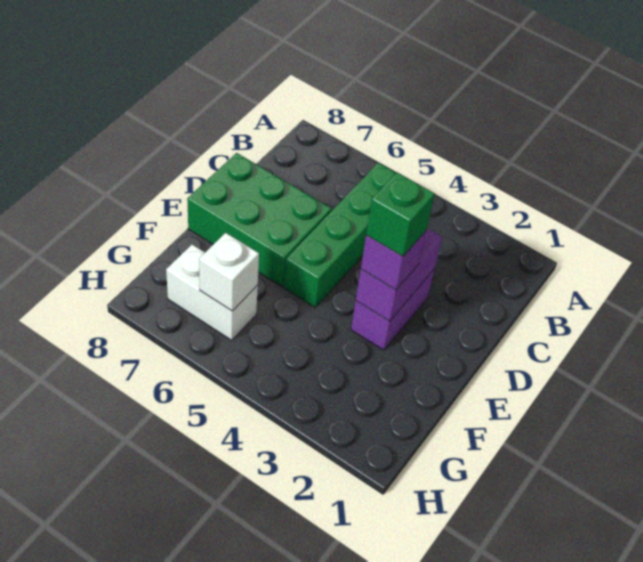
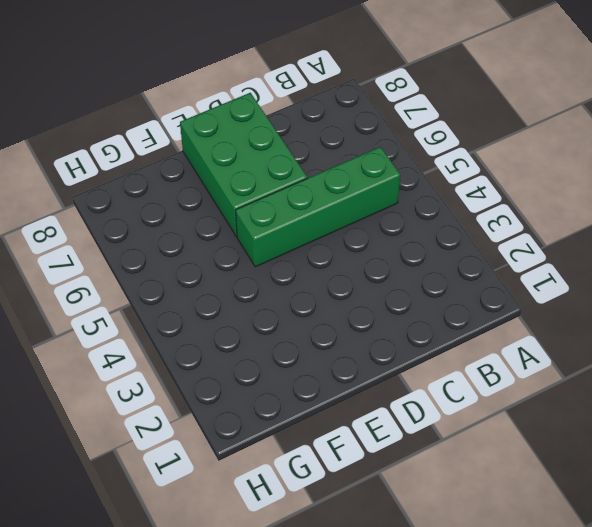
none -> purple 1x2 brick [351,270,434,350]
none -> white 1x2 brick [166,244,258,340]

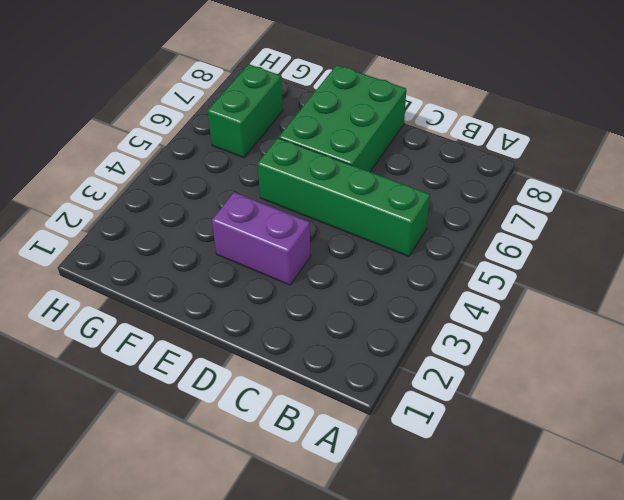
green 1x2 brick [208,64,283,158] -> white 1x2 brick [166,244,258,340]
none -> purple 1x2 brick [356,228,442,321]
none -> white 1x1 brick [199,233,259,311]

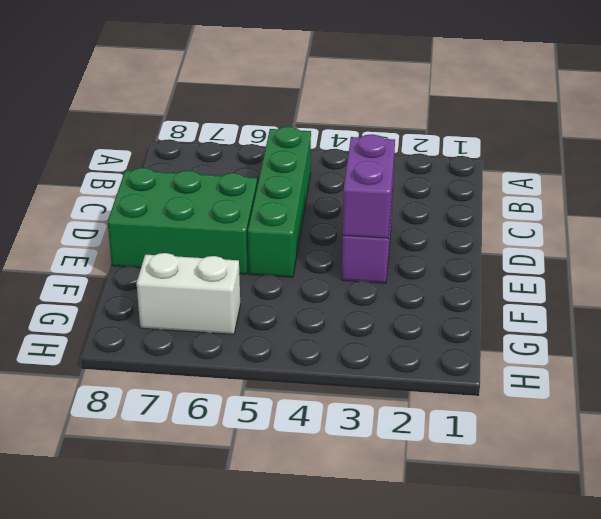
none -> white 1x1 brick [199,233,259,311]
none -> purple 1x1 brick [361,230,427,290]

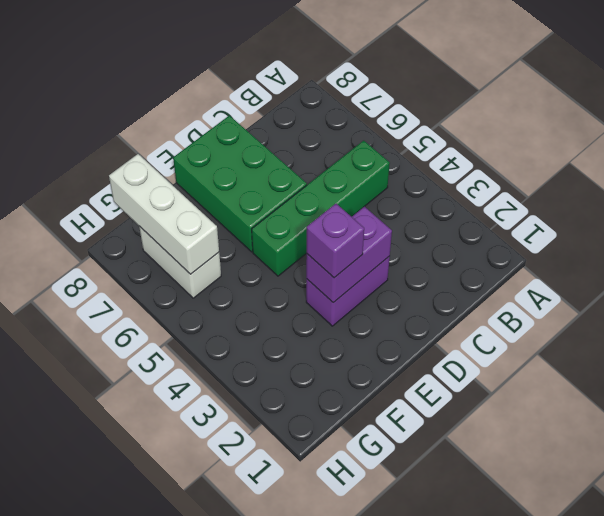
white 1x3 brick [109,154,219,274] -> white 1x1 brick [199,233,259,311]
none -> green 1x1 brick [366,172,435,256]

